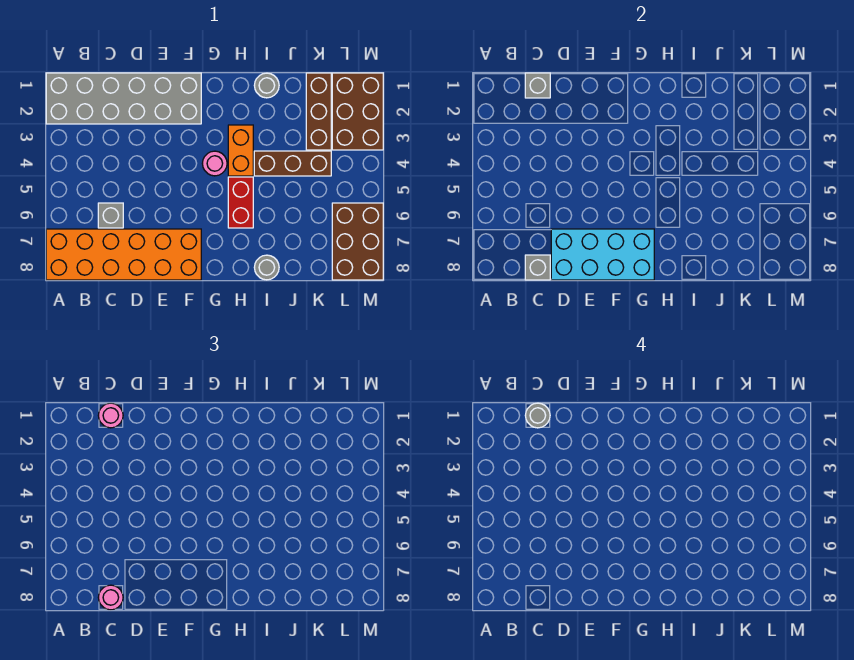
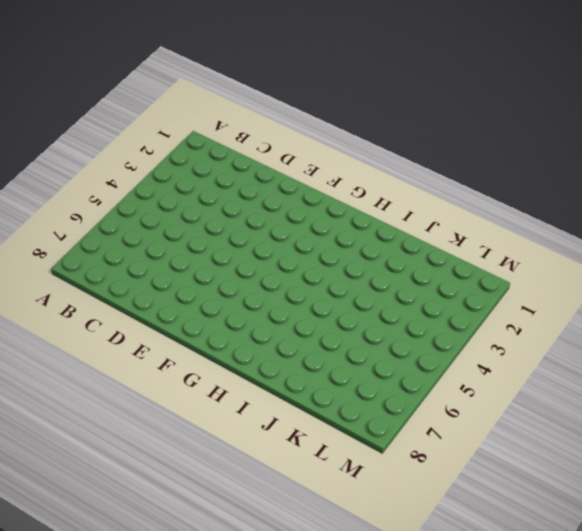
none -> grey 2x6 brick [46,73,201,124]
none -> orange 2x6 brick [46,229,201,280]
none -> grey 1x1 brick [98,203,123,228]

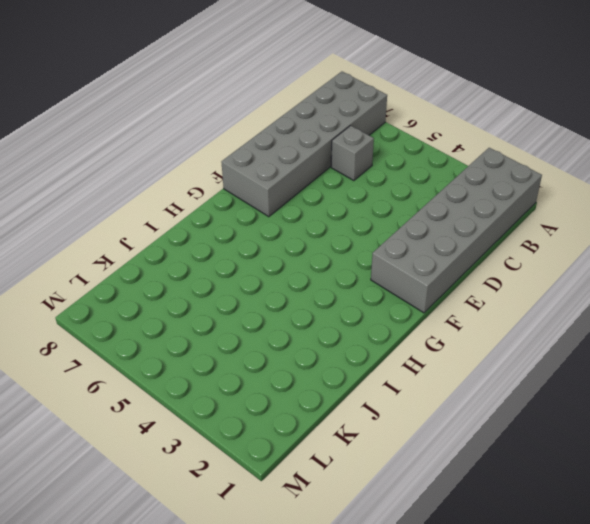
grey 2x6 brick [222,72,387,217] -> orange 2x6 brick [46,229,201,280]
none -> pink 1x1 round brick [202,151,227,176]
none -> orange 1x2 brick [228,125,253,176]
none -> red 1x2 brick [228,177,253,228]

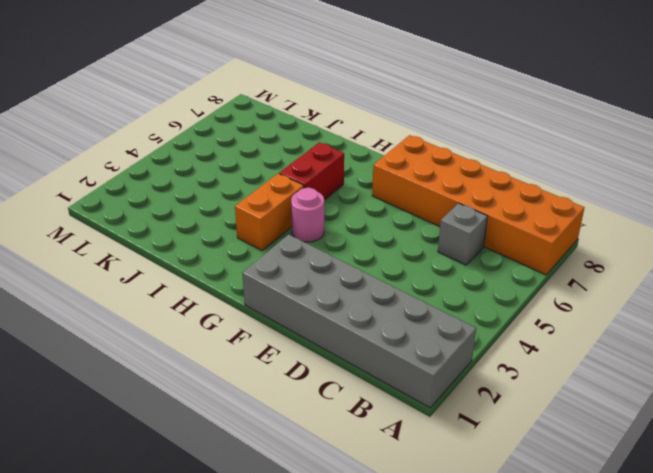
none -> grey 1x1 round brick [254,73,279,98]
none -> brown 1x3 brick [254,151,331,176]
none -> grey 1x1 round brick [254,255,279,280]

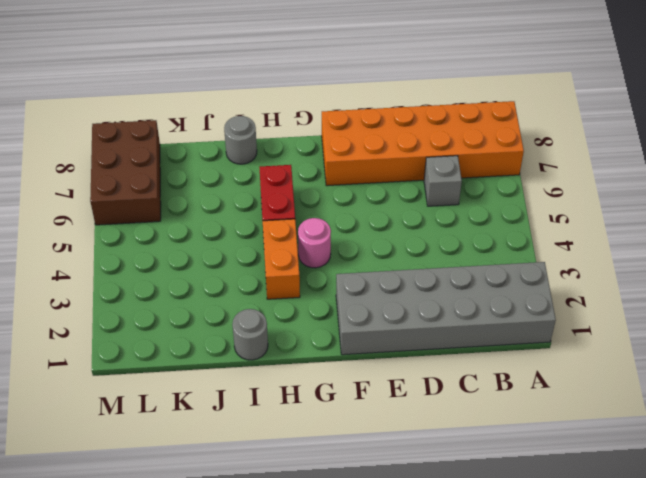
none -> brown 1x3 brick [254,151,331,176]
none -> brown 1x3 brick [306,73,331,150]
none -> brown 2x3 brick [332,73,383,150]

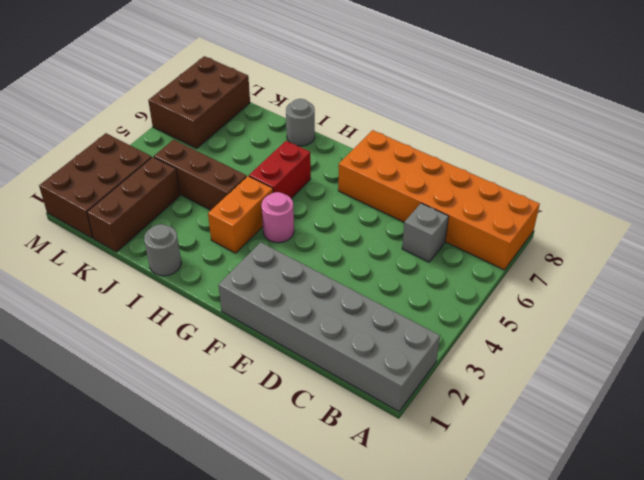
none -> grey 1x1 brick [525,73,550,98]
none -> grey 1x1 brick [525,255,550,280]
none -> cyan 2x4 brick [551,229,654,280]

